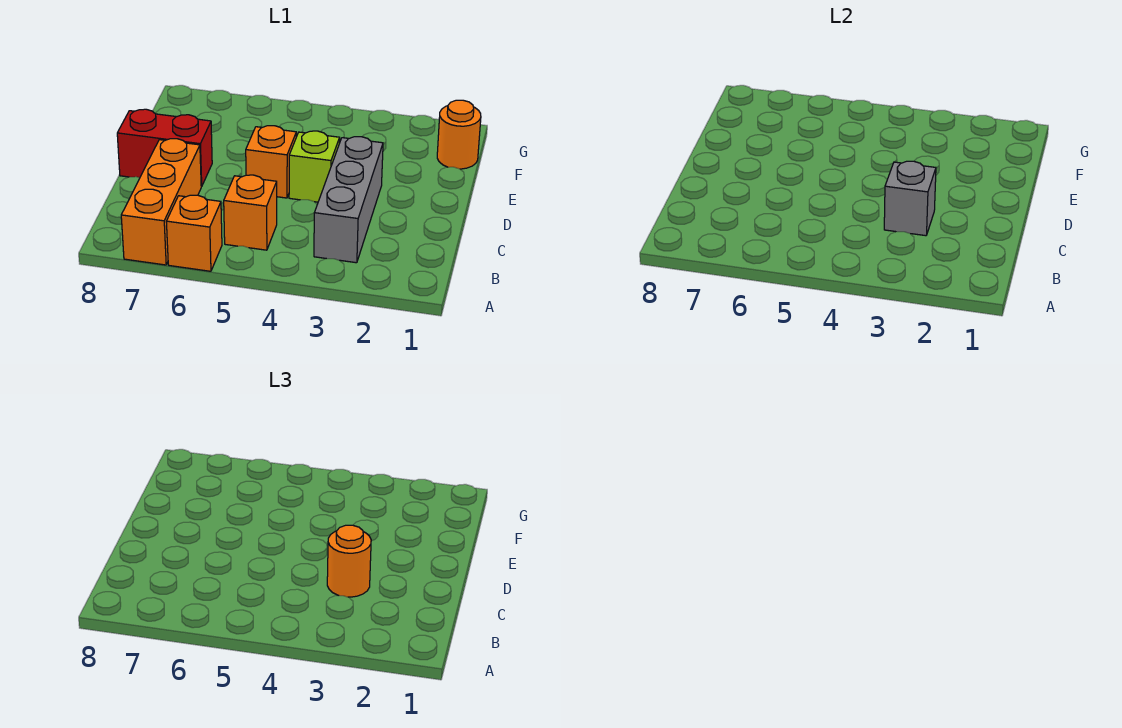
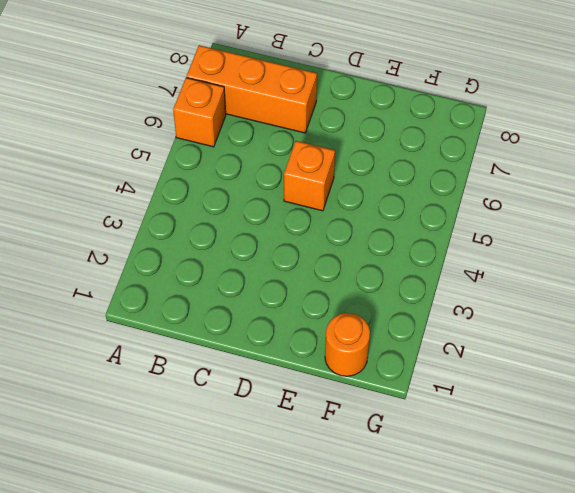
none -> grey 1x3 brick [314,137,383,263]
none -> orange 1x1 brick [224,175,277,250]

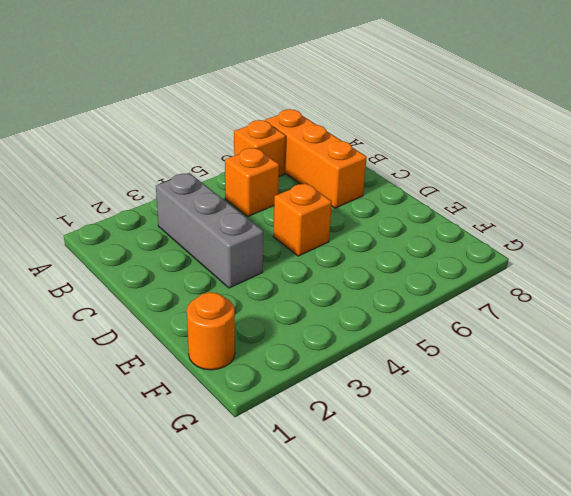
none -> lime 1x1 brick [289,131,340,202]
none -> red 1x2 brick [117,109,212,186]

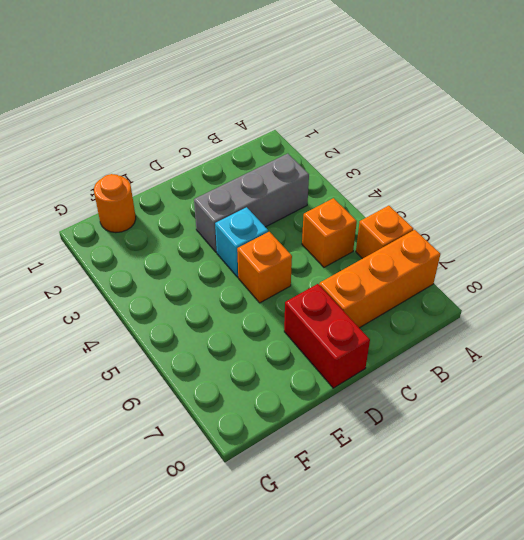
cyan 1x1 brick [215,207,268,277] -> lime 1x1 brick [289,131,340,202]
none -> grey 1x1 brick [884,161,936,236]
none -> orange 1x1 round brick [327,525,371,597]

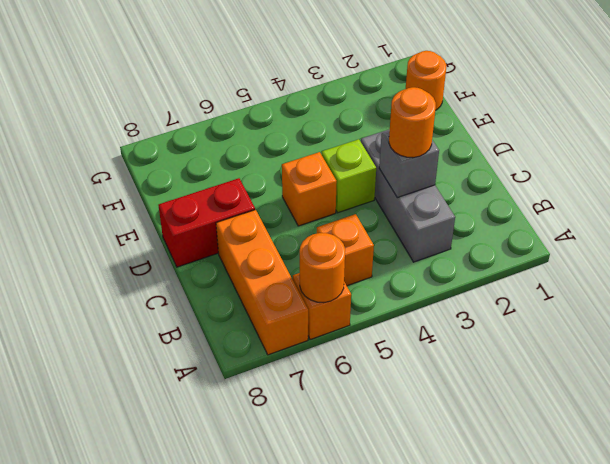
orange 1x1 round brick [300,233,345,303] -> none

